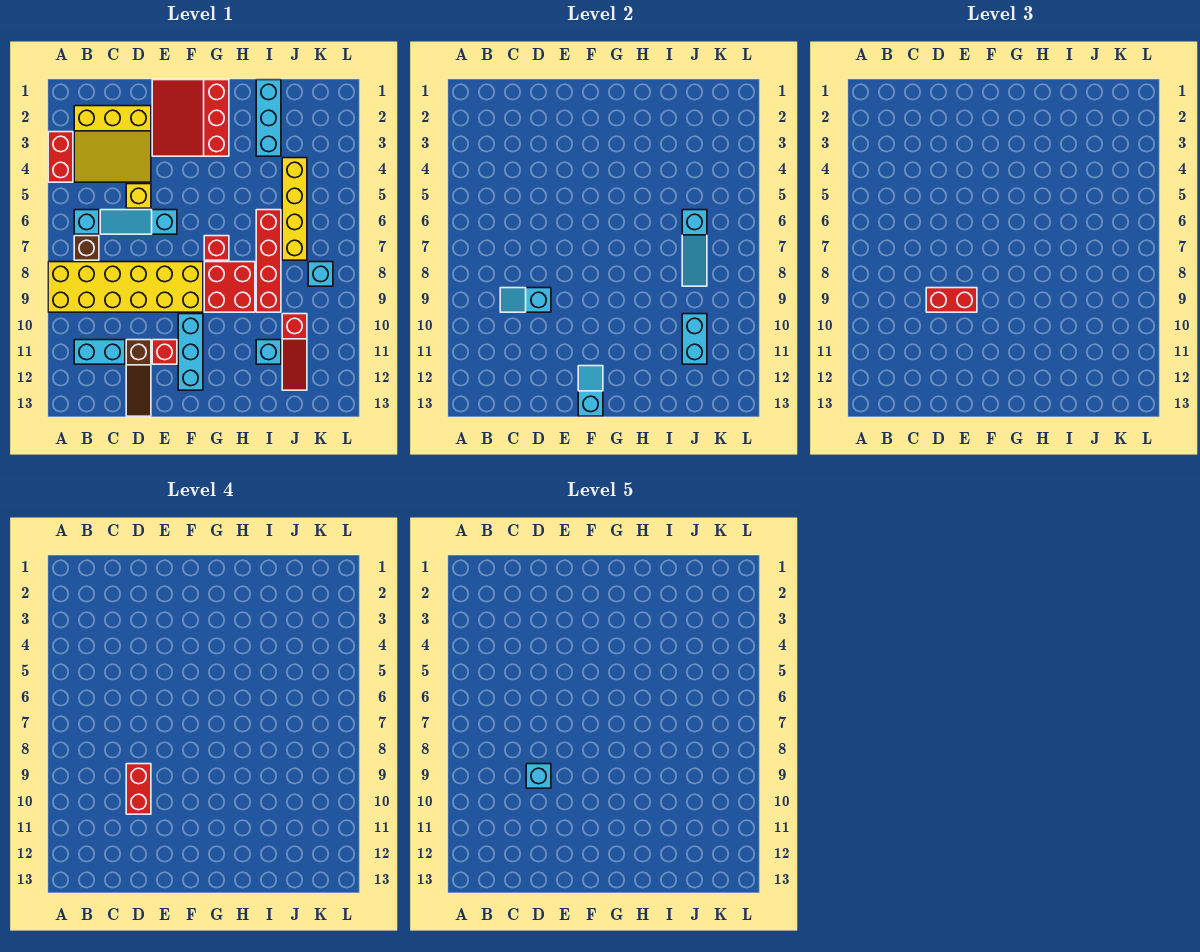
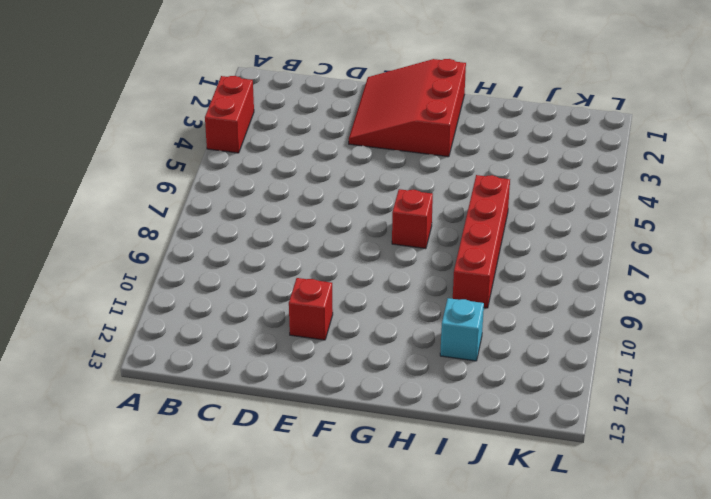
none -> yellow 2x6 brick [48,262,203,312]
none -> yellow 3x3 slope [74,106,151,182]
none -> cyan 1x1 brick [74,210,99,234]

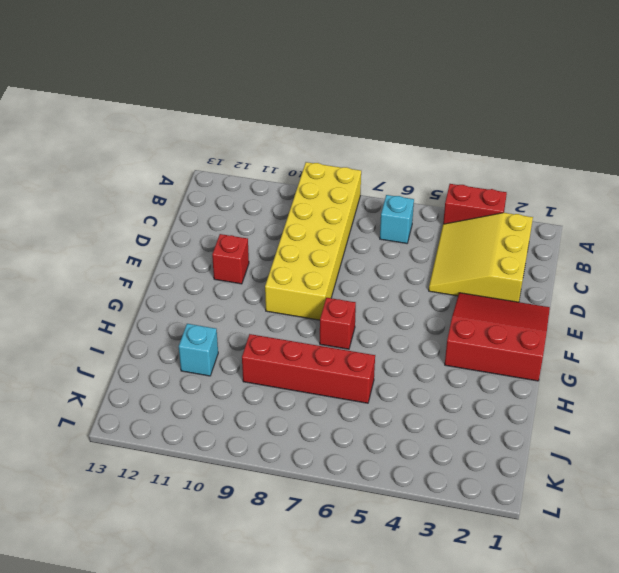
none -> brown 1x1 brick [74,236,99,260]
none -> cyan 1x2 brick [74,340,125,364]
none -> cyan 1x3 slope [100,210,177,234]

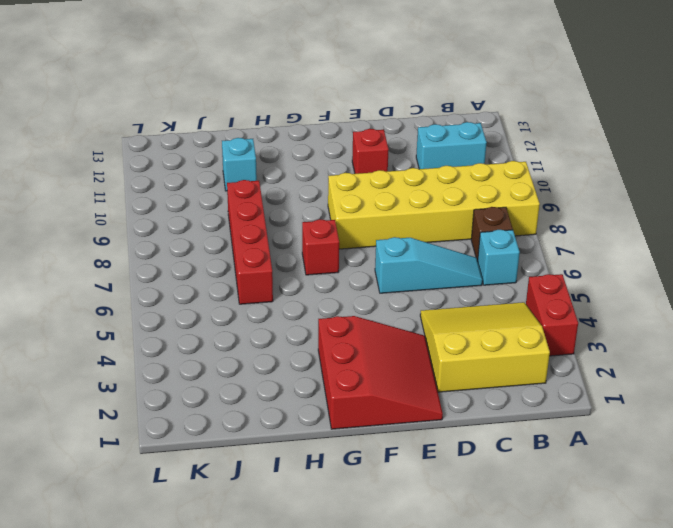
none -> yellow 1x1 brick [126,184,151,208]
none -> brown 1x3 slope [126,340,151,416]
none -> cyan 1x3 brick [178,314,203,390]

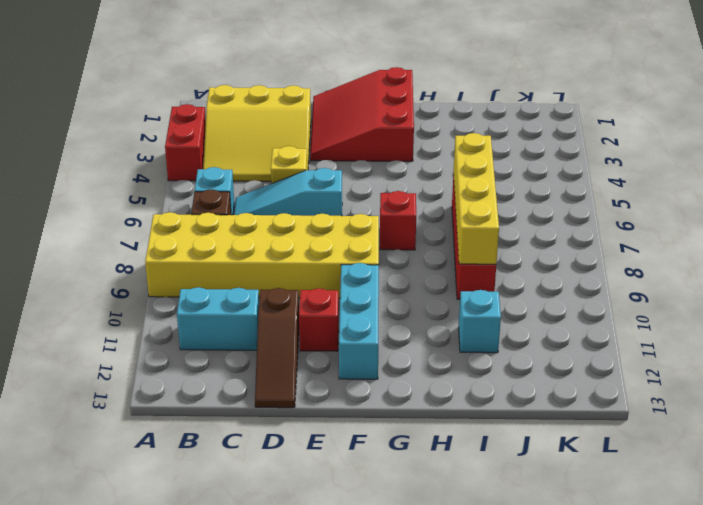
yellow 1x4 brick [454,133,499,264] -> yellow 1x4 brick moved to [282,158,307,260]
none -> red 2x2 brick [204,262,255,312]
none -> cyan 1x3 brick [256,80,281,156]
none -> red 1x3 slope [282,314,307,390]

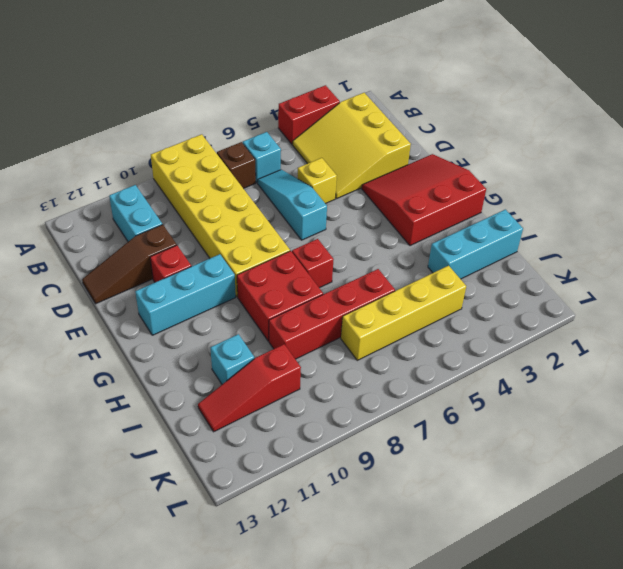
none -> cyan 1x1 brick [308,262,333,286]
none -> cyan 1x2 slope [500,288,551,312]
none -> cyan 1x2 slope [578,366,603,416]

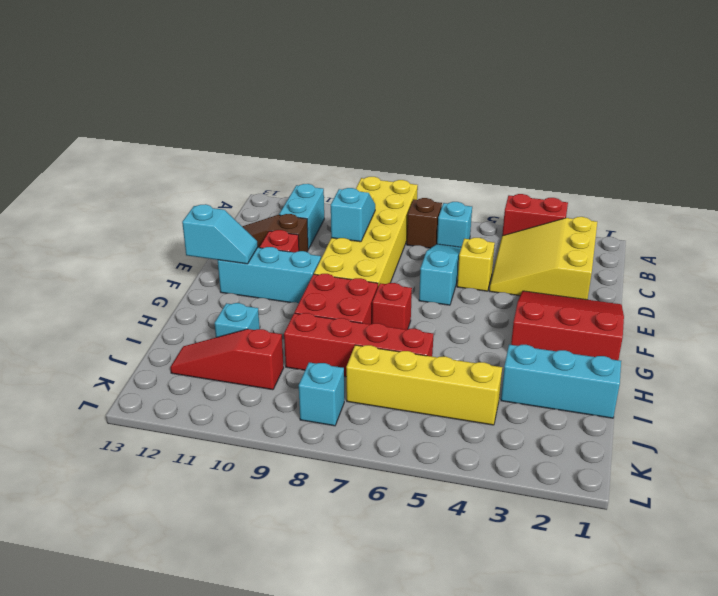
none -> cyan 1x3 slope [682,210,707,286]
none -> cyan 1x2 brick [682,314,707,364]
none -> red 1x2 brick [926,288,977,312]

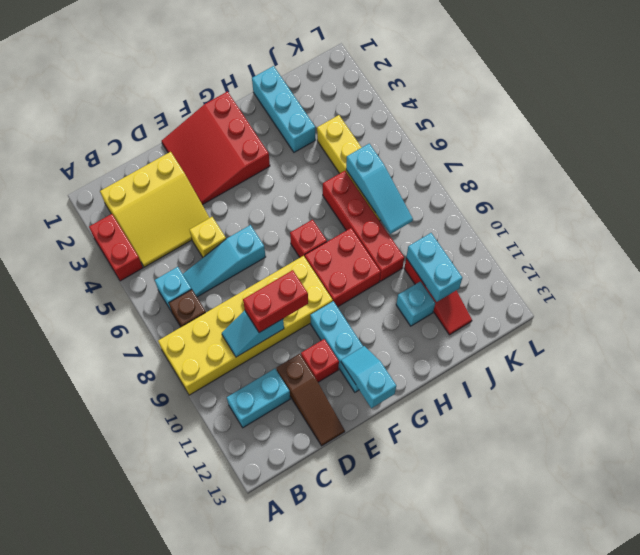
none -> cyan 1x1 brick [308,262,333,286]
none -> red 1x2 brick [126,764,151,814]
none -> cyan 1x1 brick [526,764,551,788]

